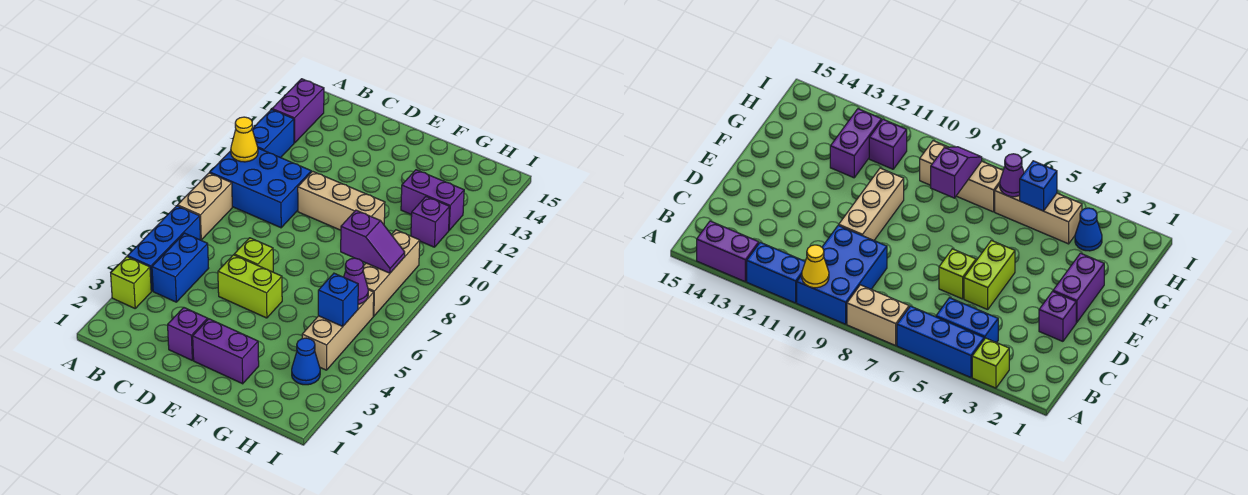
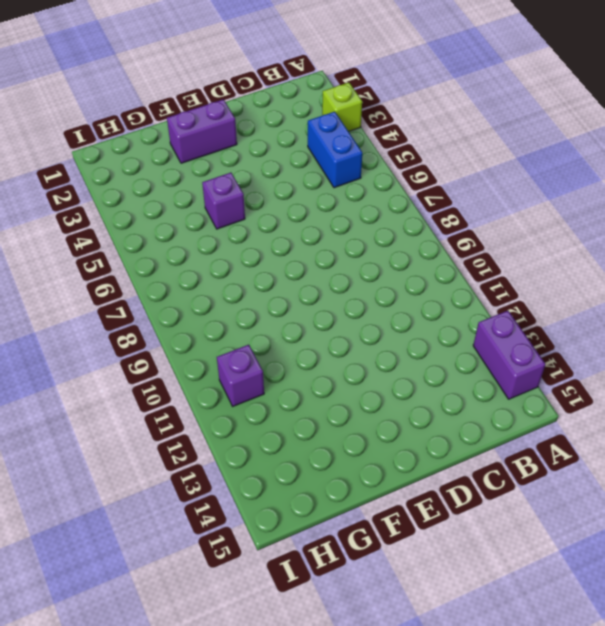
purple 1x1 brick [202,173,245,229] -> purple 1x1 brick moved to [168,308,208,360]
none -> blue 1x3 brick [128,206,201,291]
none -> tan 1x2 brick [178,173,232,240]
none -> blue 2x3 brick [210,148,311,228]

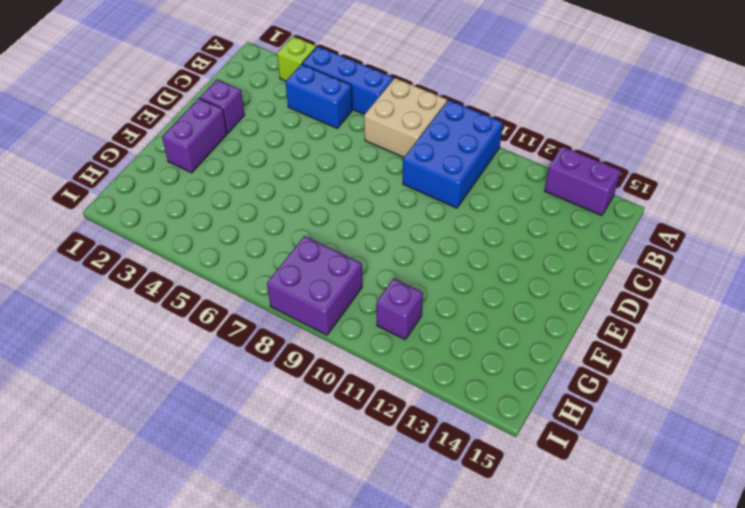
tan 2x2 brick [364,78,447,157] -> tan 1x2 brick [178,173,232,240]
purple 2x2 brick [267,236,362,335] -> tan 1x3 brick [363,230,420,316]
none -> blue 1x2 brick [252,110,294,158]
none -> lime 1x2 brick [218,255,282,318]
none -> lime 1x1 brick [234,238,273,272]

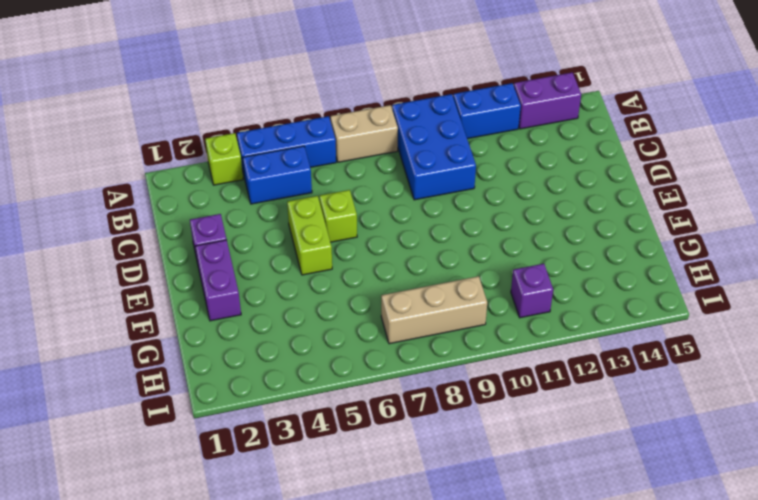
none -> tan 1x3 brick [298,171,385,230]
none -> purple 1x2 brick [401,170,464,230]
none -> blue 1x1 cone [292,338,320,385]

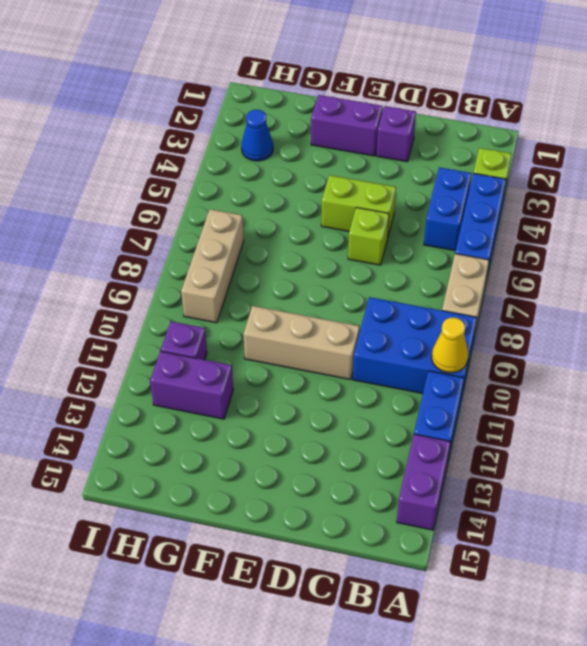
none -> tan 1x3 brick [302,290,374,370]
none -> purple 1x2 slope [341,210,405,273]
none -> blue 1x1 brick [318,273,358,326]

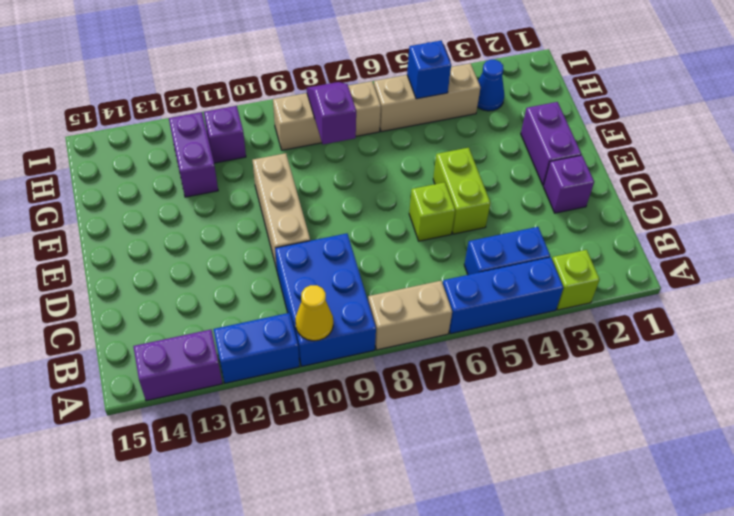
none -> purple 1x1 cone [344,258,368,304]

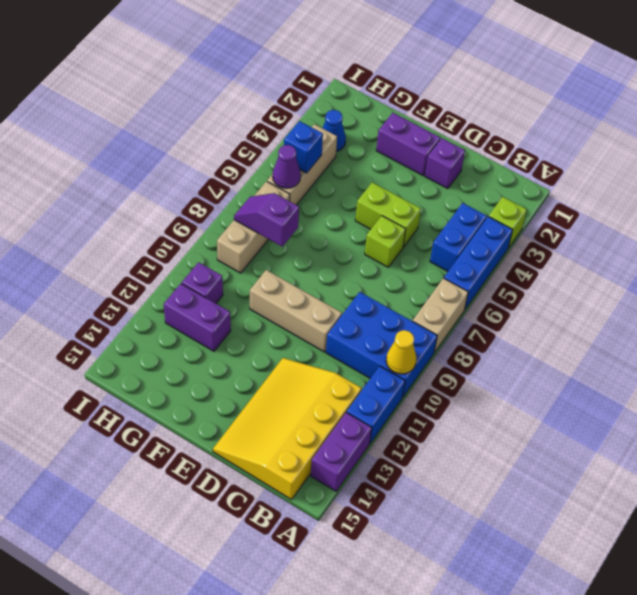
yellow 3x4 slope [213,358,362,500] -> none

